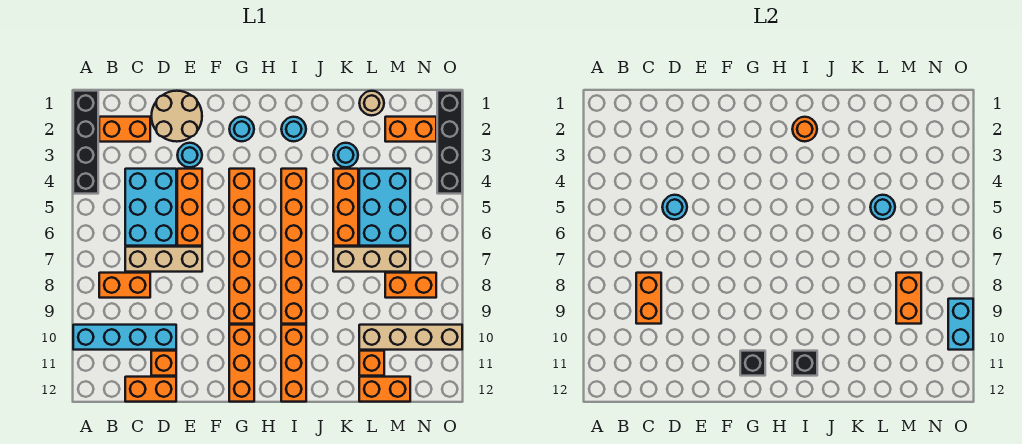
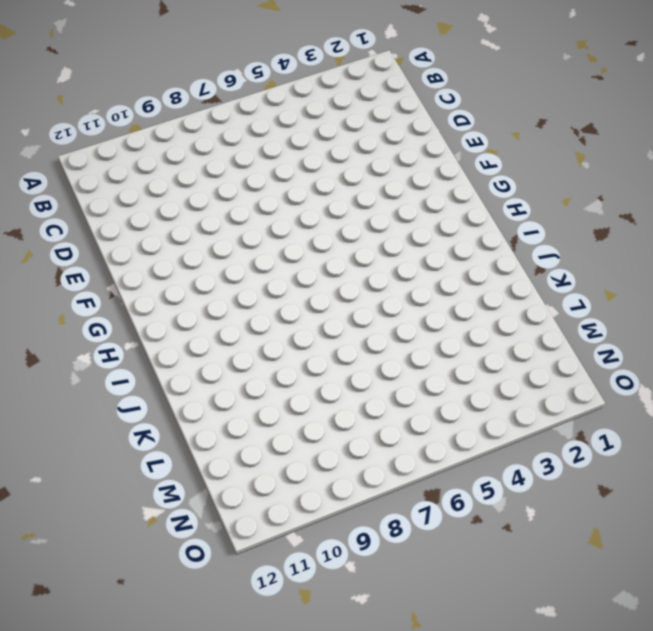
none -> black 1x4 brick [73,91,98,194]
none -> cyan 1x4 brick [73,325,176,350]
none -> orange 1x2 brick [99,117,150,142]
none -> orange 1x2 brick [99,273,150,298]

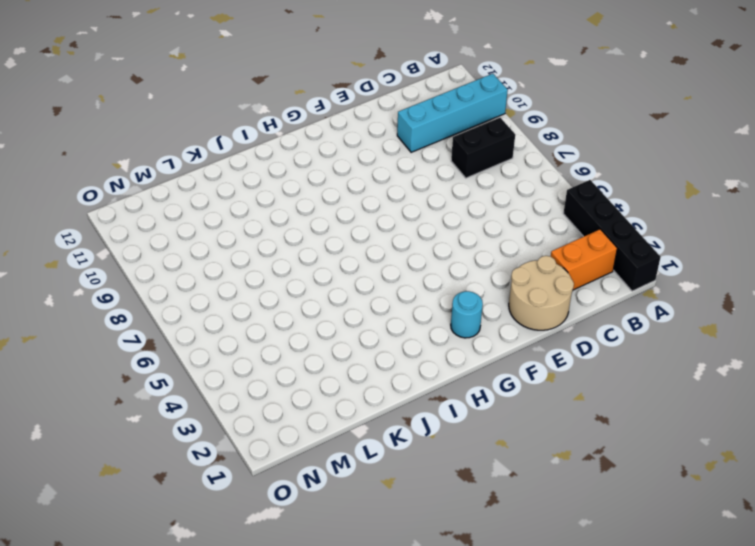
black 1x2 brick [451,118,515,178] -> orange 1x2 brick [99,273,150,298]
none -> cyan 2x3 brick [125,169,176,246]
none -> tan 1x3 brick [125,247,202,272]
none -> orange 1x2 brick [125,377,176,402]
none -> orange 1x1 brick [151,351,176,376]

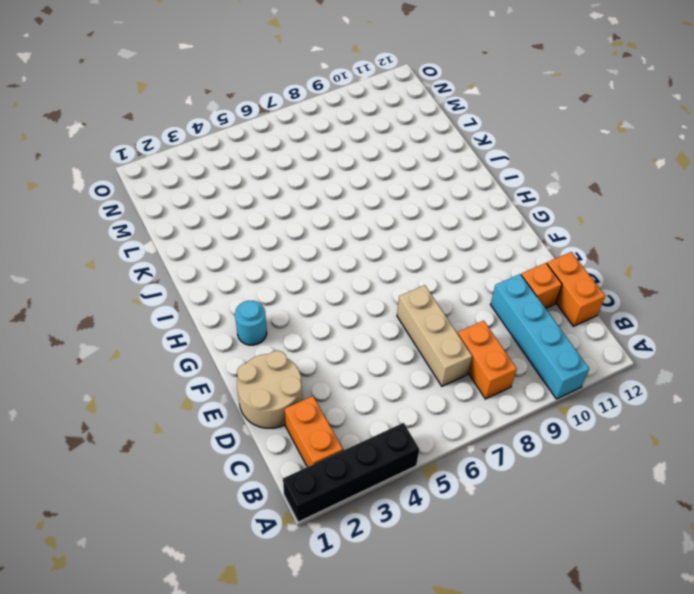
none -> cyan 2x3 brick [125,169,176,246]
none -> cyan 1x1 round brick [177,143,202,167]
none -> orange 1x3 brick [177,169,202,246]
none -> orange 1x6 brick [229,169,254,324]

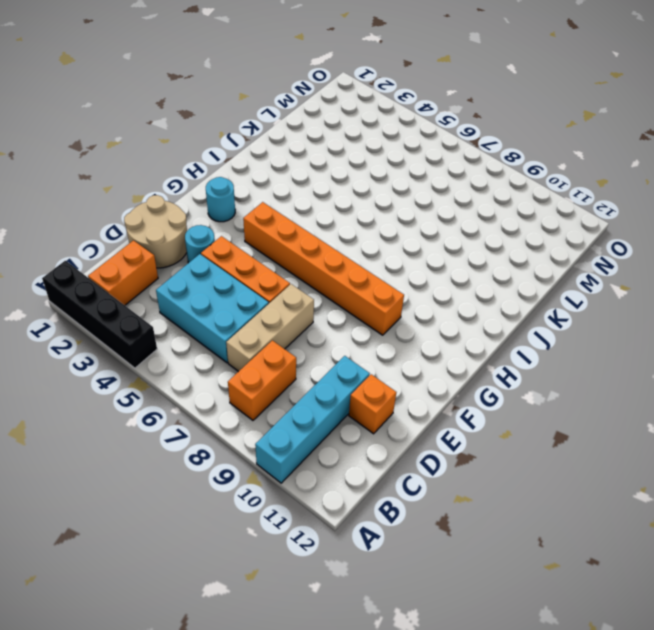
none -> orange 1x2 brick [125,377,176,402]
none -> orange 1x3 brick [229,325,254,402]
none -> cyan 1x1 round brick [281,117,306,141]
none -> orange 1x6 brick [281,169,306,324]

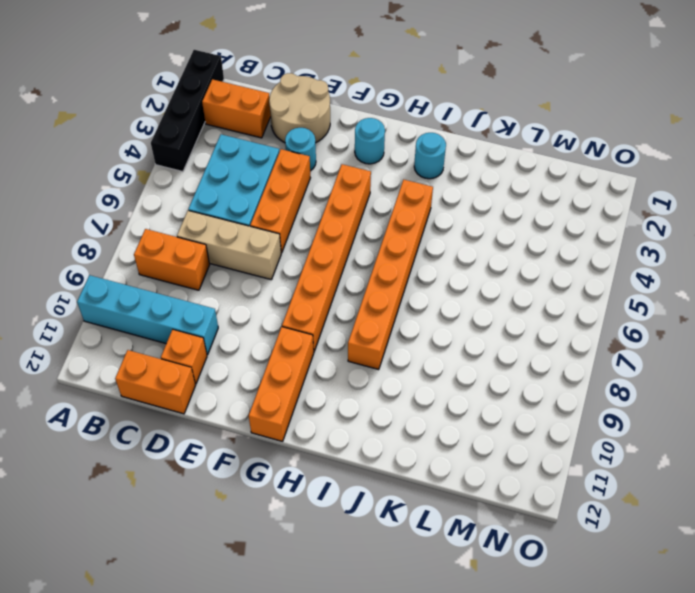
none -> orange 1x3 brick [281,325,306,402]
none -> cyan 1x1 round brick [333,143,358,167]
none -> orange 1x3 brick [333,169,358,246]
none -> tan 1x3 brick [333,247,410,272]

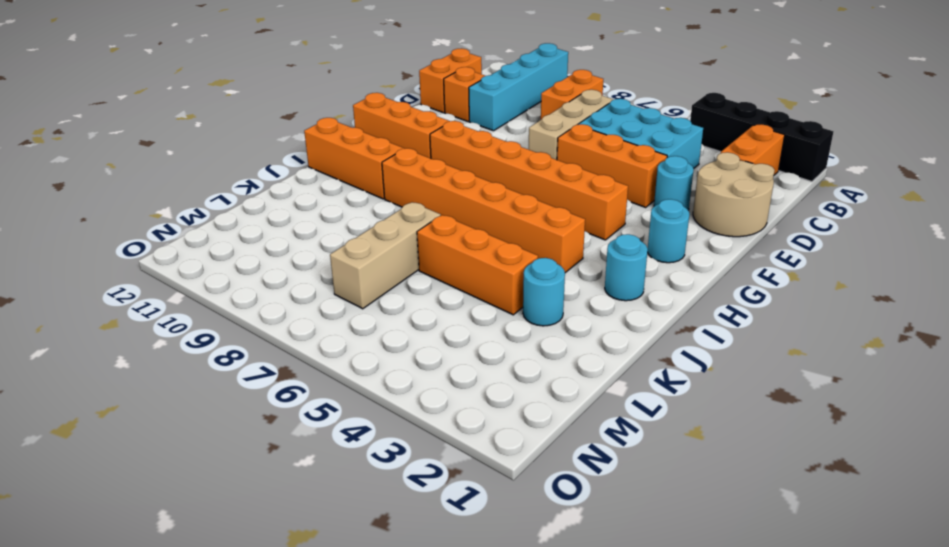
none -> tan 1x1 round brick [359,91,384,115]
none -> cyan 2x3 brick [359,169,410,246]
none -> tan 1x4 brick [359,325,462,350]
none -> orange 1x1 brick [359,351,384,376]

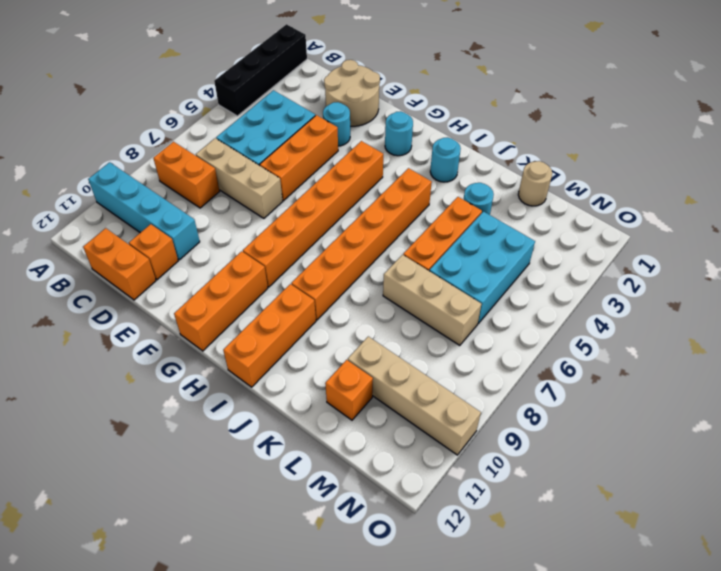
none -> orange 1x2 brick [99,117,150,142]
none -> orange 1x2 brick [359,377,410,402]
none -> orange 1x2 brick [385,117,436,142]
none -> orange 1x2 brick [385,273,436,298]

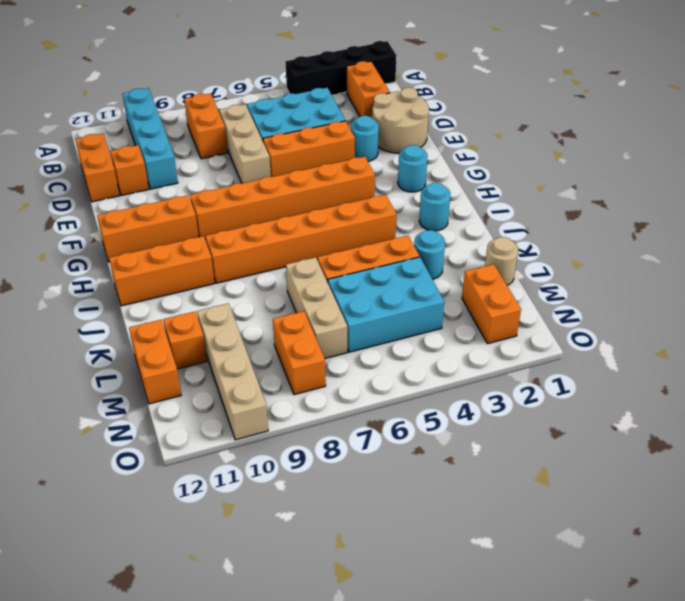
none -> black 1x4 brick [437,91,462,194]
none -> orange 1x2 brick [636,273,661,324]
none -> cyan 1x1 round brick [662,195,687,219]
none -> black 1x1 brick [740,351,765,376]

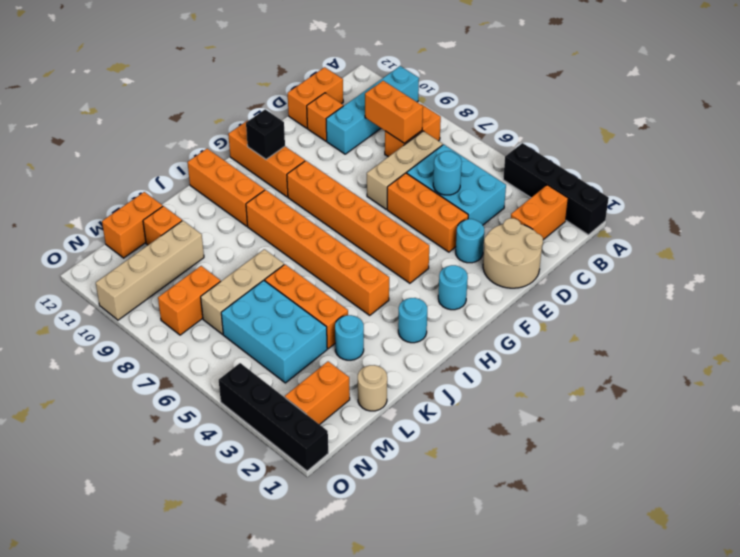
none -> orange 1x1 round brick [792,117,817,141]
none -> black 1x1 brick [792,351,817,376]
none -> cyan 1x1 round brick [870,195,895,219]
none -> orange 1x2 brick [896,273,921,324]

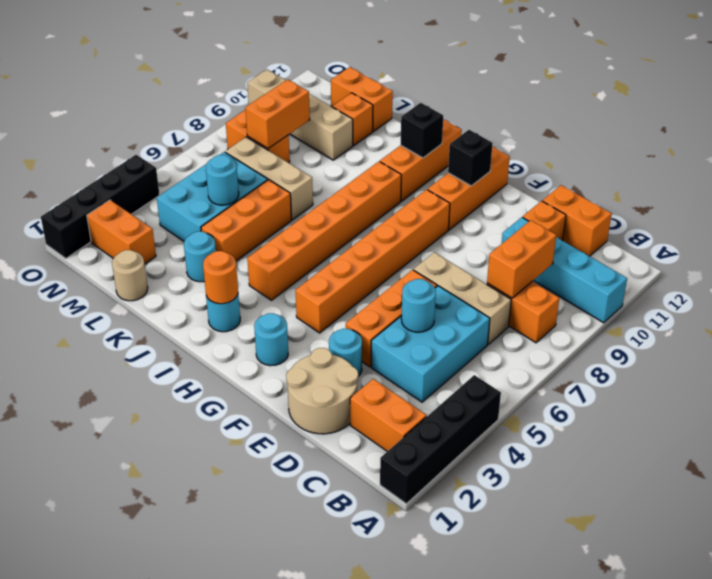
none -> cyan 1x2 brick [948,299,973,350]

